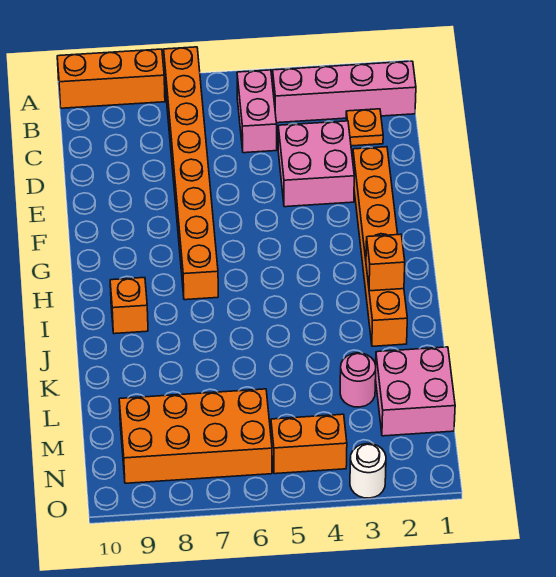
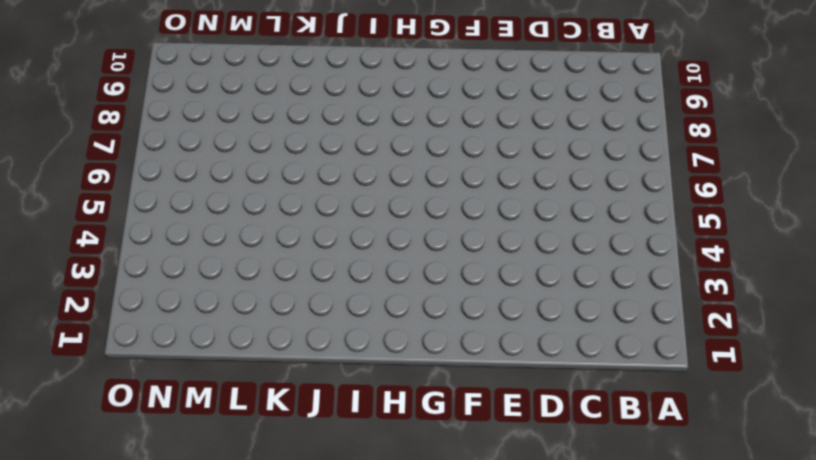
none -> orange 1x8 brick [164,47,218,300]
none -> orange 1x3 brick [57,49,165,108]
none -> pink 1x4 brick [273,61,416,123]

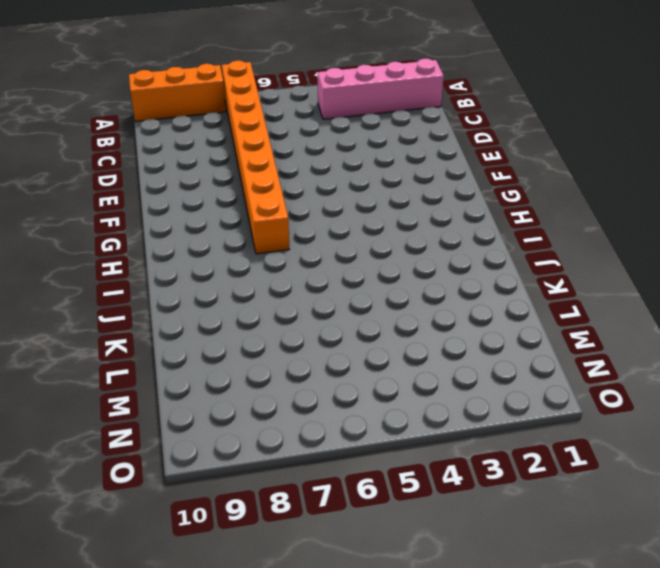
none -> pink 1x2 brick [237,70,277,153]
none -> orange 1x1 plate [346,109,383,146]
none -> pink 2x2 brick [278,121,354,207]

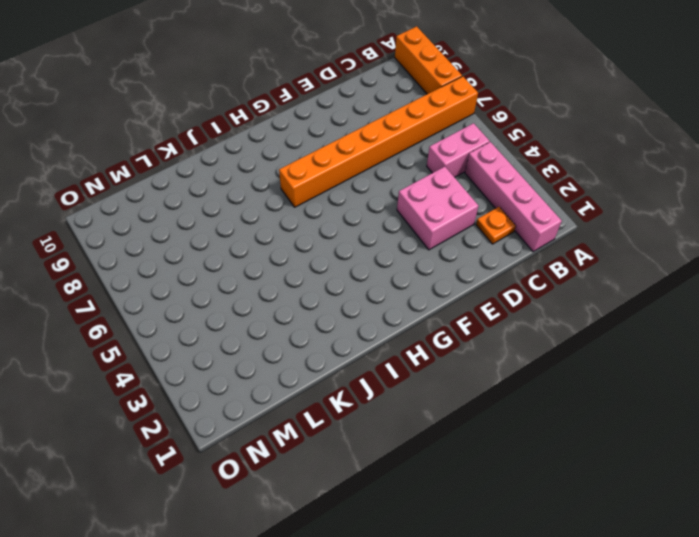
none -> orange 1x6 brick [353,147,407,346]
none -> orange 1x1 brick [110,278,148,334]
none -> pink 2x2 brick [376,347,455,436]

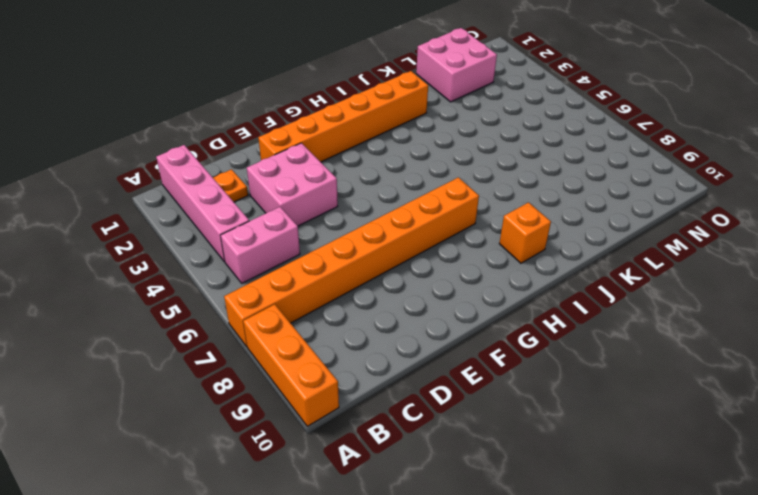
none -> pink 1x1 round brick [340,353,376,407]
none -> orange 2x4 brick [119,389,272,483]
none -> orange 1x2 brick [271,414,347,474]

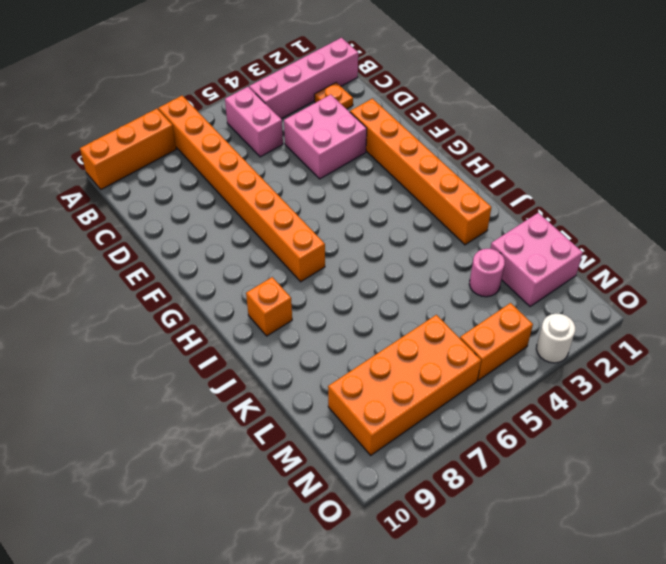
none -> orange 1x1 brick [366,234,405,291]

